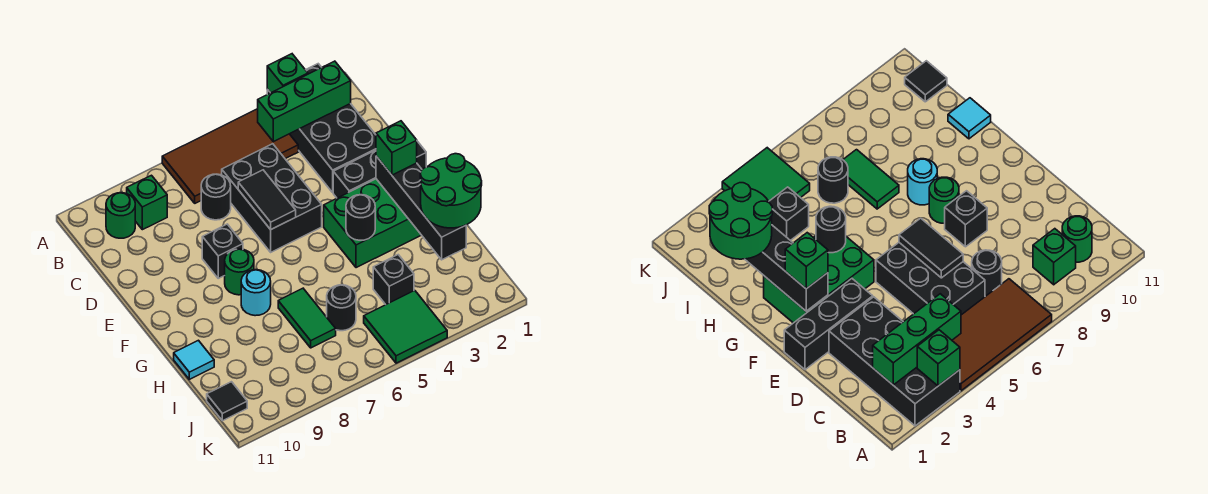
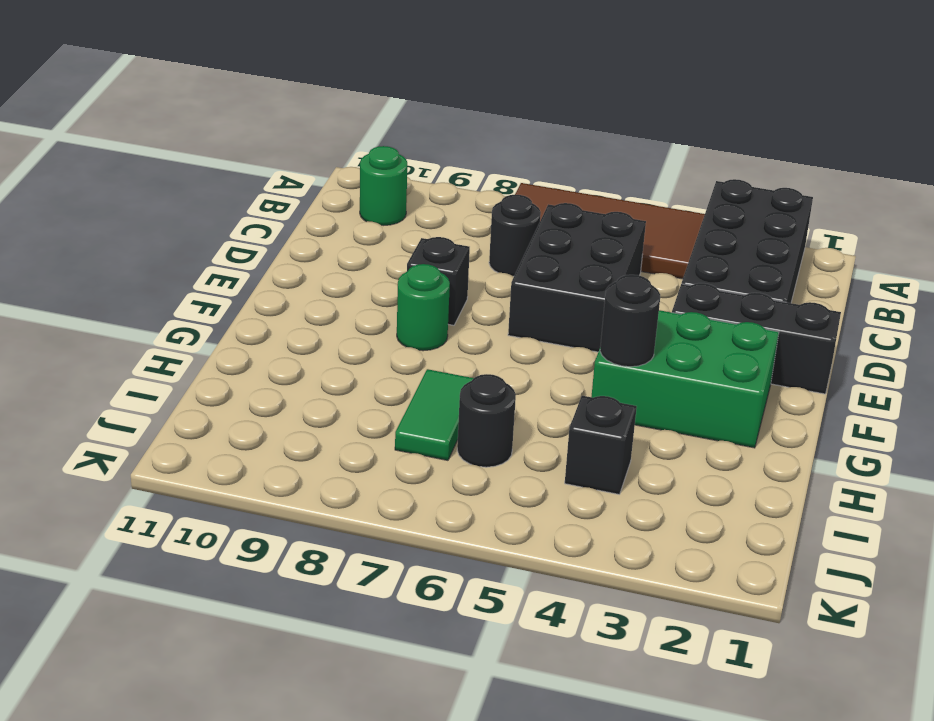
none -> green 1x1 brick [127,175,167,230]
none -> cyan 1x1 round brick [241,270,271,316]
none -> cyan 1x1 tile [174,340,214,379]

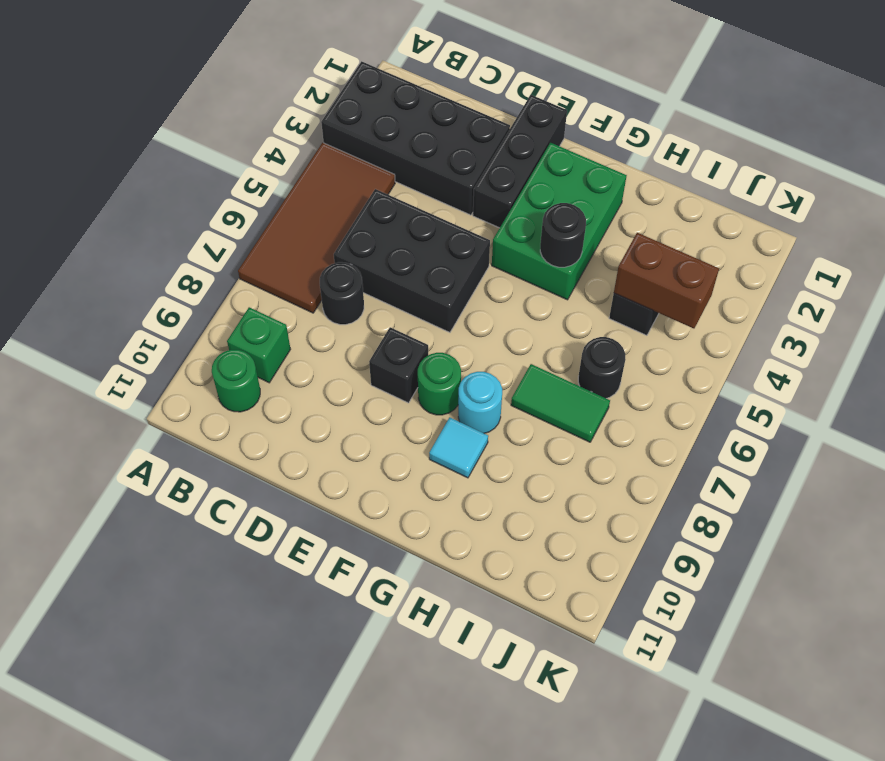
cyan 1x1 tile [429,417,488,478] -> cyan 1x1 tile moved to [174,340,214,379]
brown 1x2 brick [614,233,719,328] -> none
none -> green 2x2 tile [364,290,447,363]
none -> black 1x1 tile [207,382,247,421]
none -> green 1x1 brick [267,54,308,93]

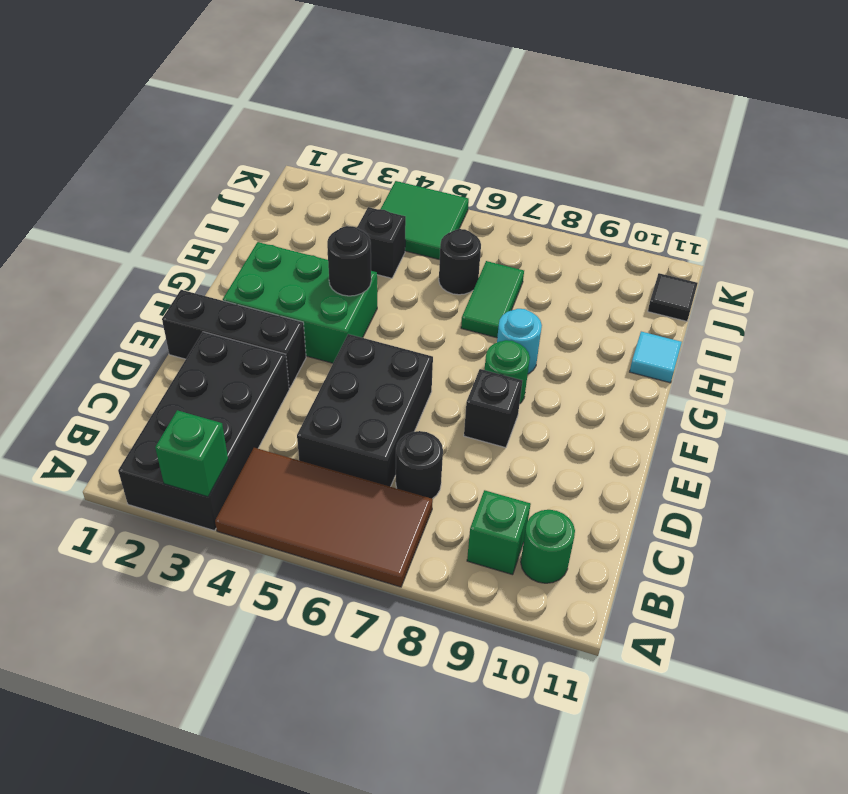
none -> green 1x3 brick [258,61,351,142]
none -> black 1x2 tile [238,170,296,230]
none -> black 1x4 brick [376,156,466,260]

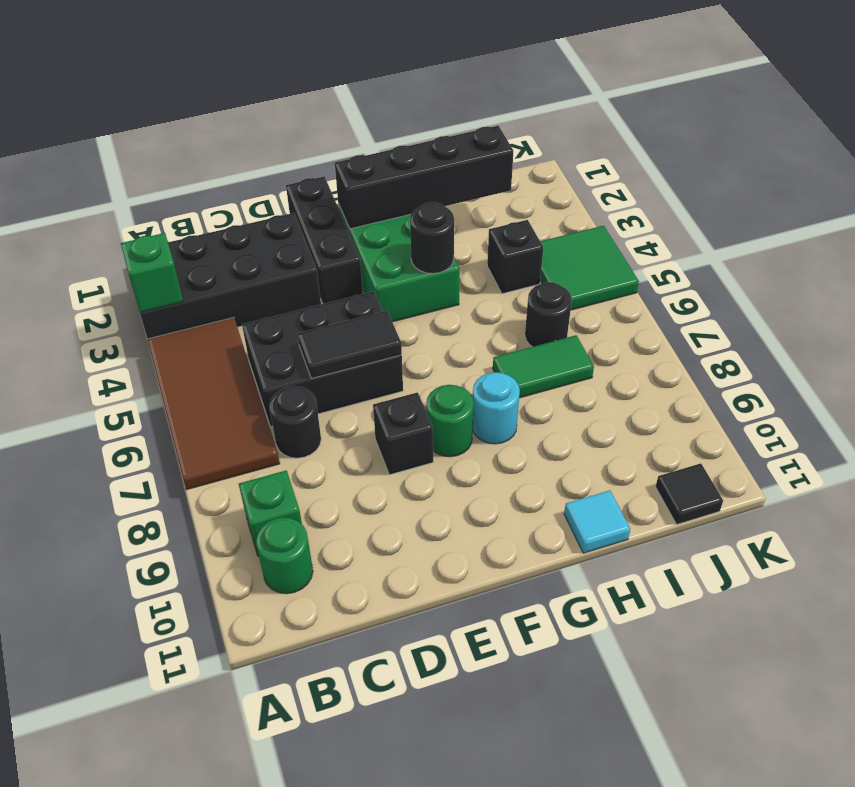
none -> green 1x3 brick [258,61,351,142]
none -> green 1x1 brick [376,121,417,175]
none -> green 2x2 round brick [420,154,482,228]

